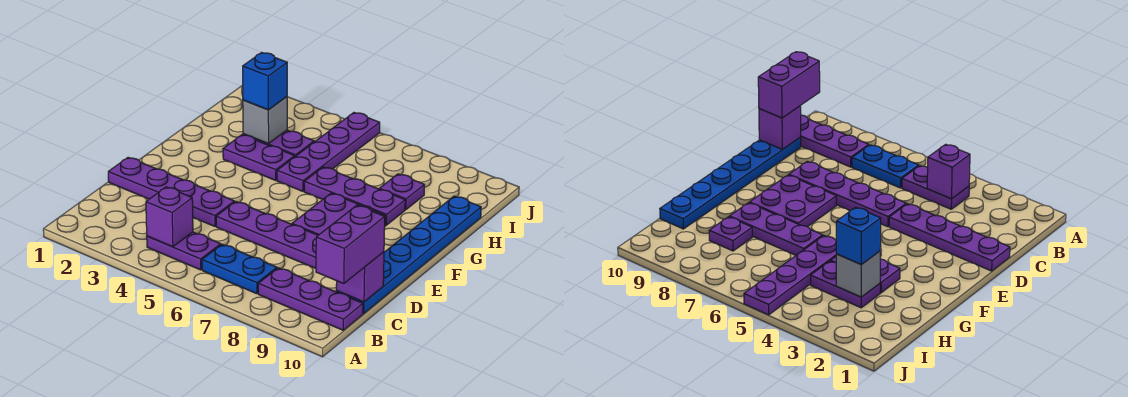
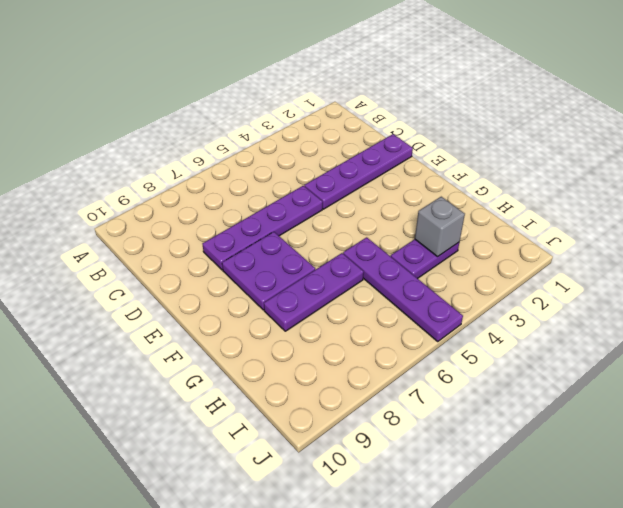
none -> purple 1x2 plate [147,232,221,270]
none -> blue 1x2 plate [202,244,277,294]
none -> purple 1x3 plate [258,268,363,330]

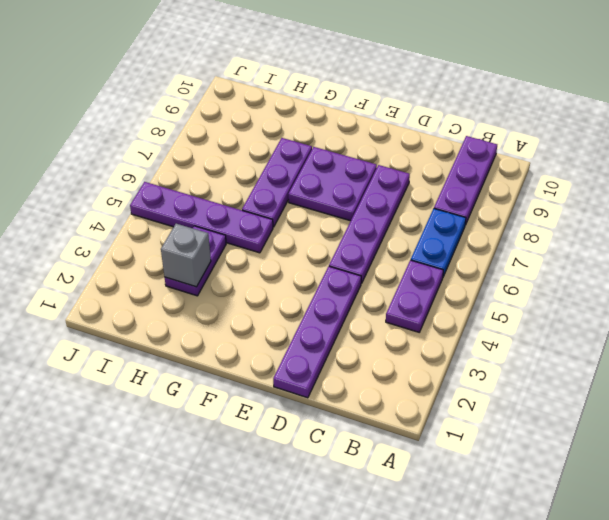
none -> blue 1x6 plate [336,196,481,314]
none -> purple 1x2 plate [223,135,295,180]
none -> purple 1x1 plate [380,174,424,210]

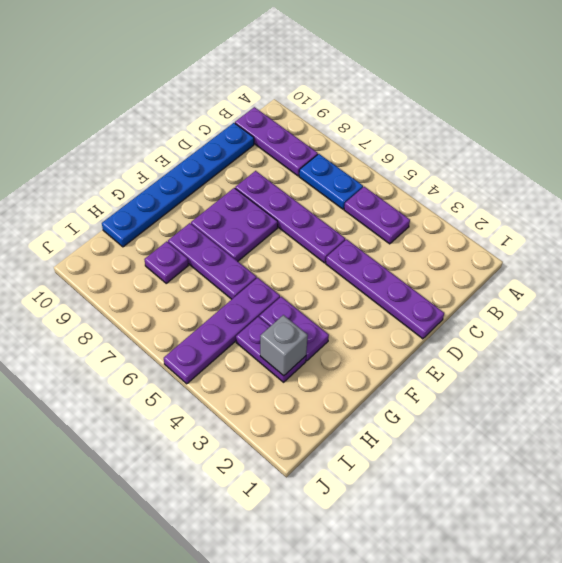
none -> purple 1x1 brick [146,187,193,247]
none -> purple 1x1 brick [336,252,384,302]
none -> purple 1x2 brick [316,205,385,284]

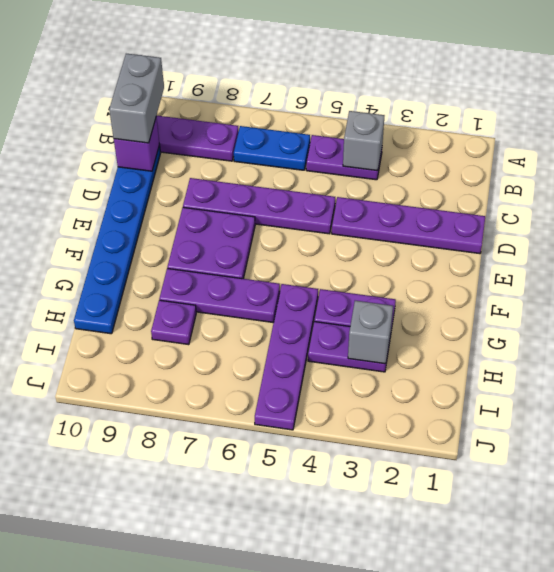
grey 1x1 brick [343,111,385,171] -> purple 1x1 brick [146,187,193,247]
grey 1x2 brick [109,54,164,143] -> purple 1x2 brick [316,205,385,284]
none -> blue 1x1 brick [243,53,287,110]

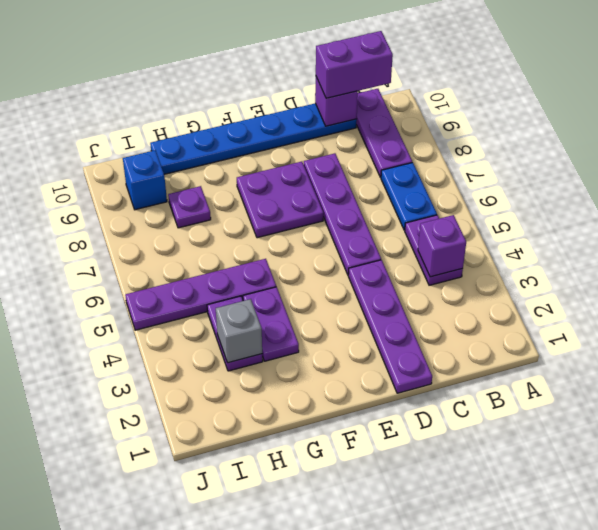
blue 1x1 brick [123,150,167,210] -> blue 1x1 brick moved to [243,53,287,110]
none -> purple 1x3 plate [304,167,405,225]

